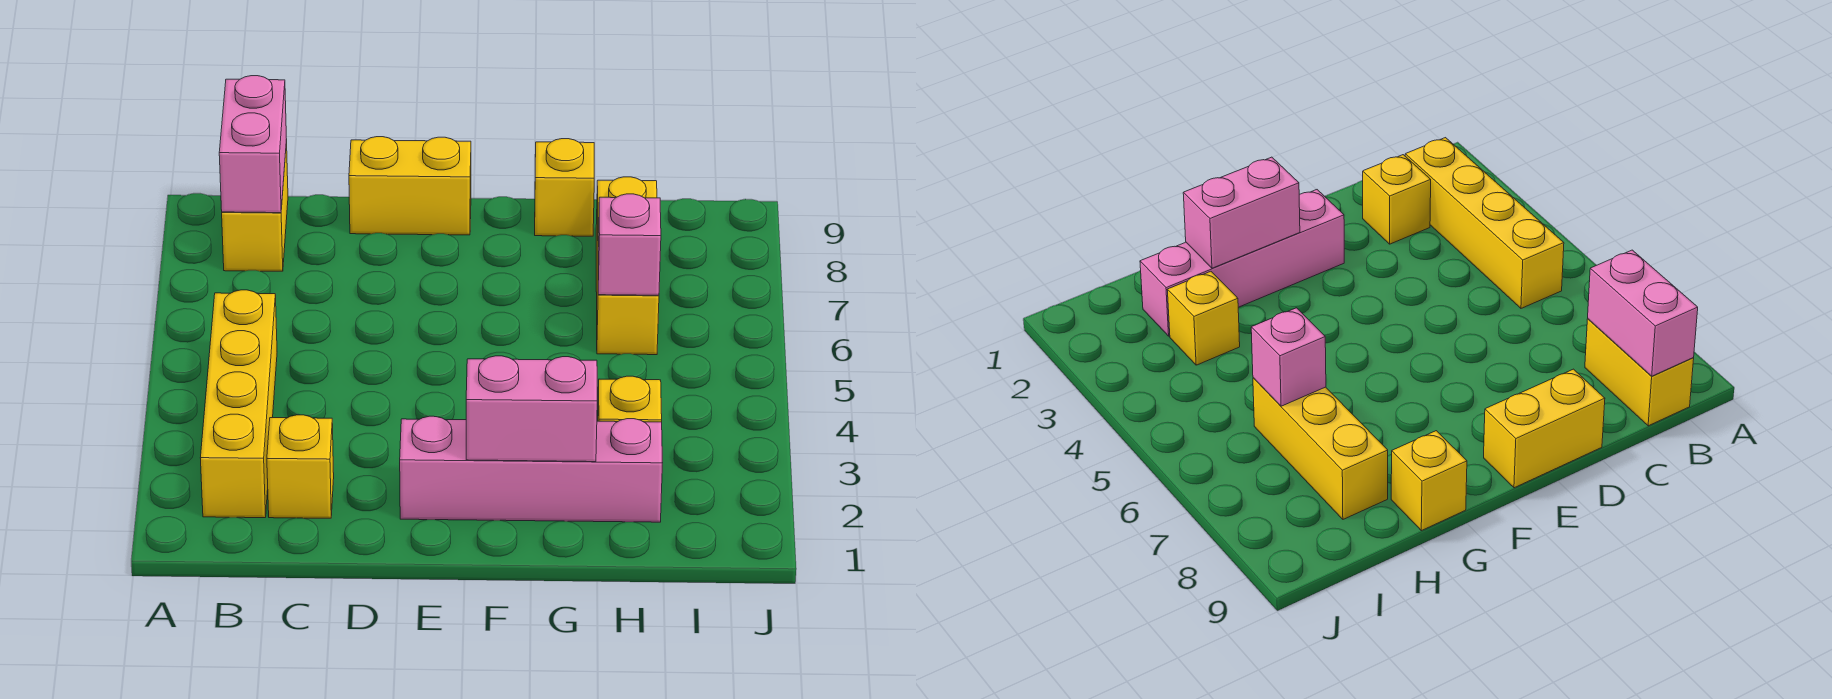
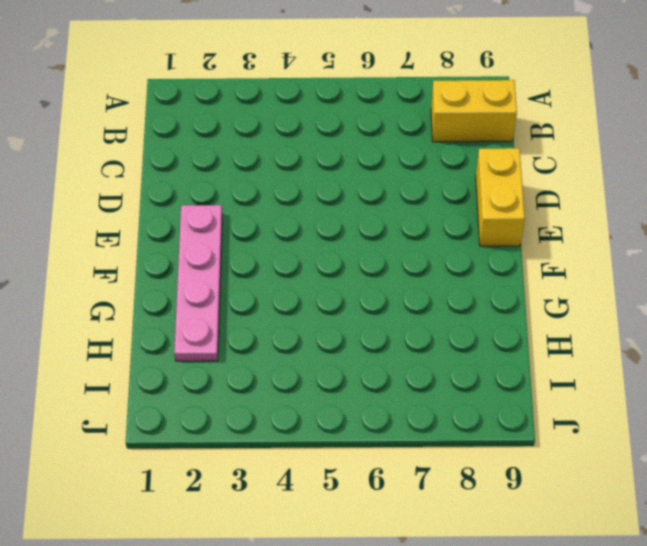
pink 1x4 plate [174,205,223,361] -> pink 1x4 brick [400,416,663,522]
none -> yellow 1x4 brick [201,290,277,518]
none -> yellow 1x1 brick [267,415,334,518]

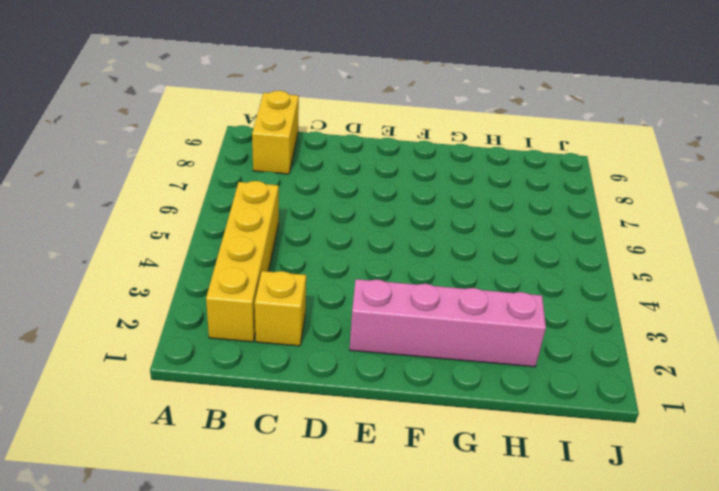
none -> yellow 1x2 brick [349,137,471,235]
none -> yellow 1x1 brick [535,139,594,236]

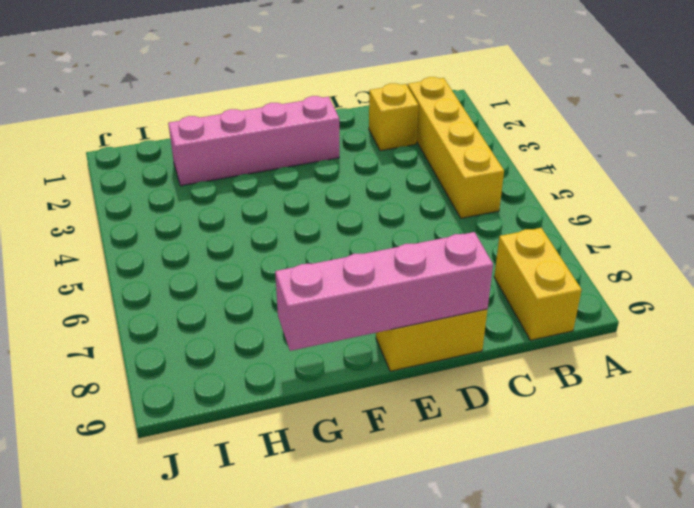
pink 1x4 brick [275,232,493,351] -> none
none -> yellow 1x1 brick [535,139,594,236]
none -> yellow 1x1 brick [598,376,662,422]

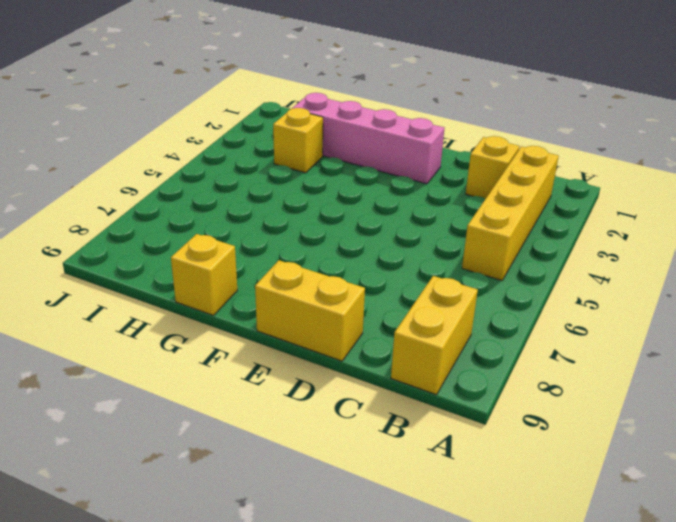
none -> yellow 1x3 brick [596,177,659,355]
none -> pink 1x2 brick [219,76,286,213]

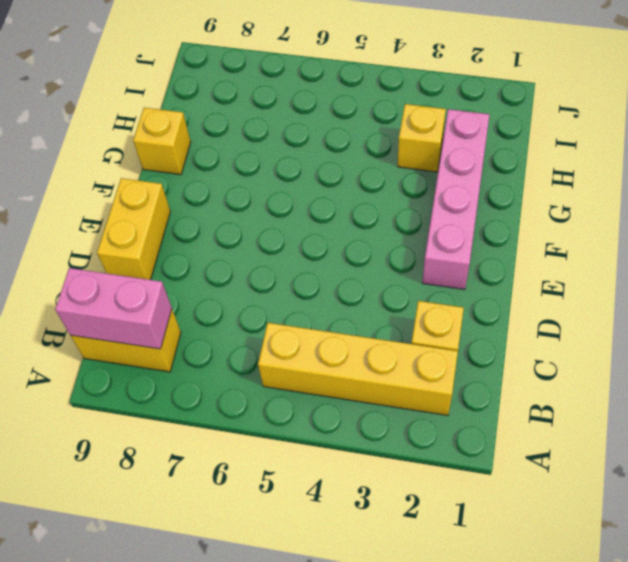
none -> yellow 1x3 brick [596,177,659,355]
none -> pink 1x2 brick [466,356,597,462]

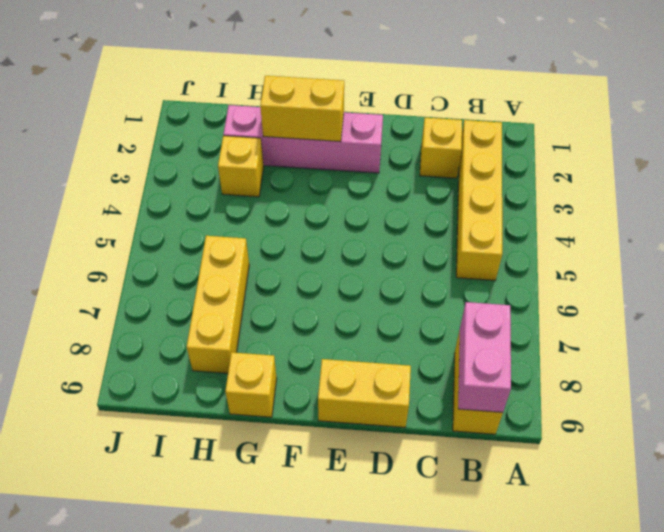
yellow 1x2 brick [260,76,344,142] -> pink 1x2 brick [466,356,597,462]
none -> pink 1x1 brick [598,194,661,295]

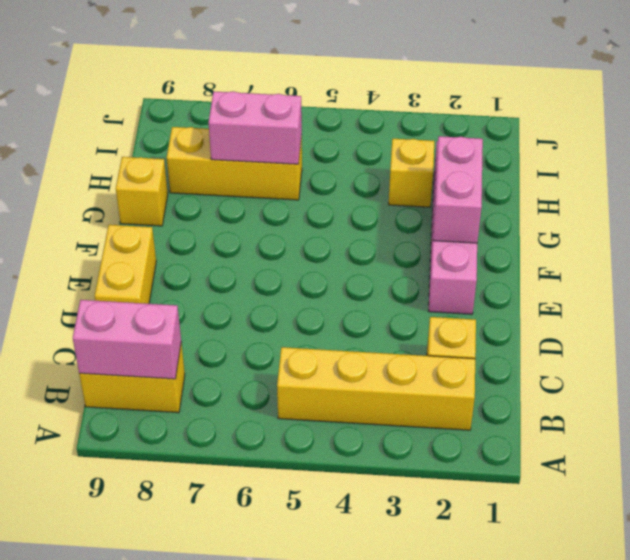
pink 1x2 brick [209,91,302,164] -> pink 1x1 brick [598,194,661,295]

